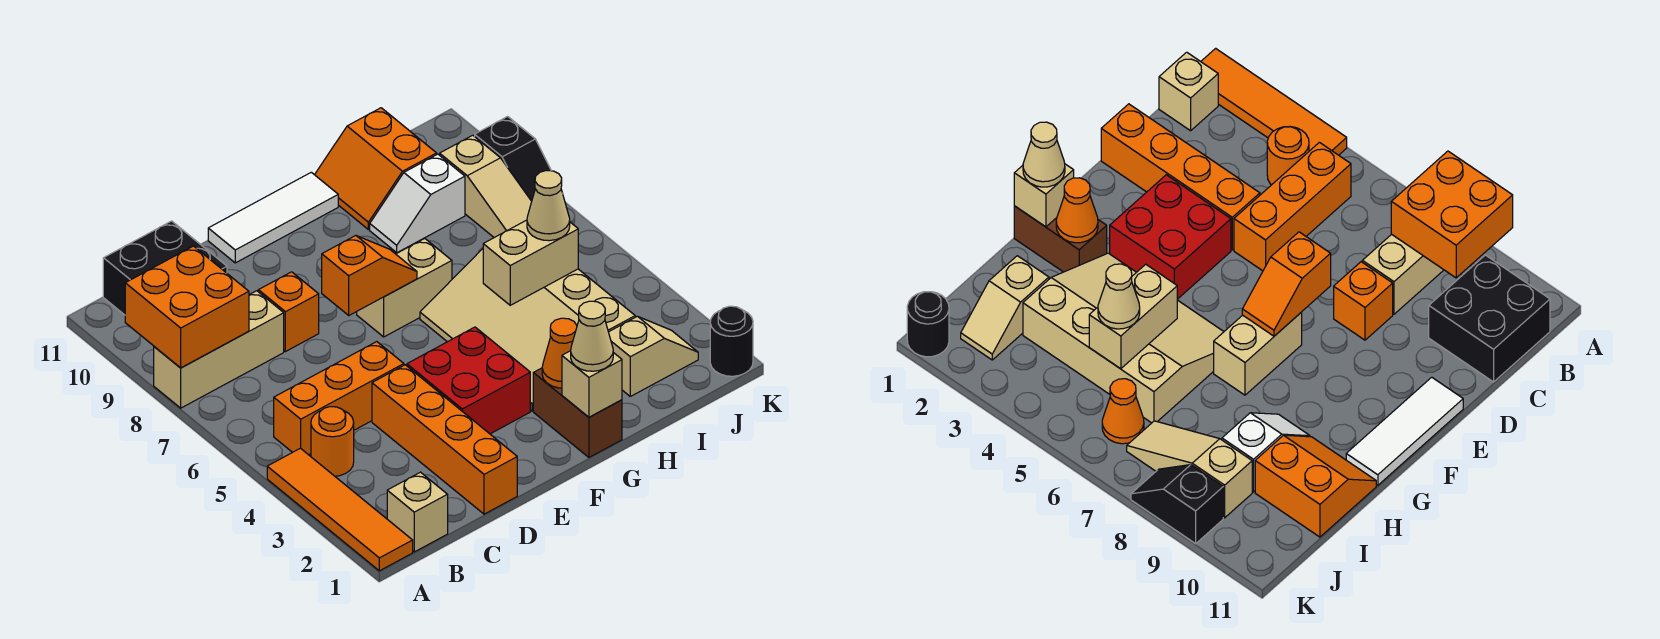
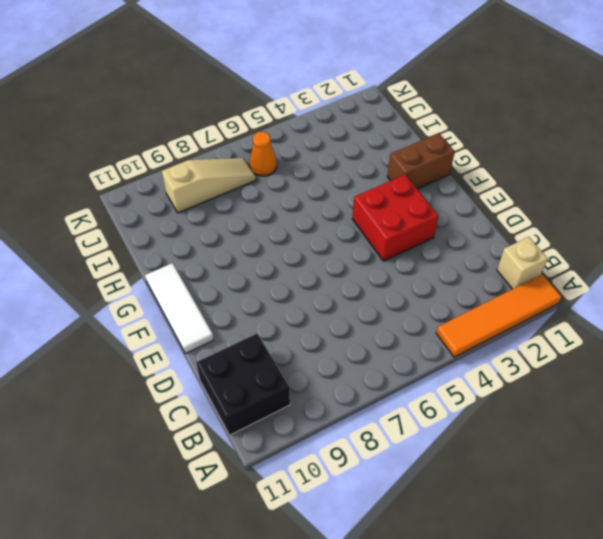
none -> tan 1x3 brick [154,291,284,408]
none -> orange 1x1 round brick [311,407,354,476]
none -> orange 1x3 brick [274,342,404,455]

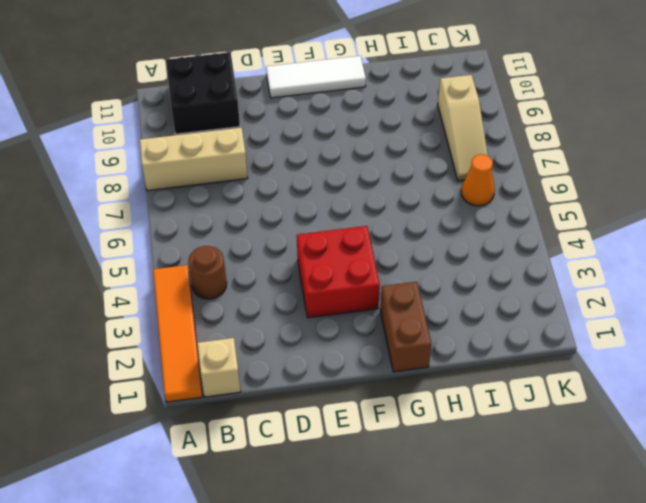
brown 1x1 round brick [188,246,227,299] -> orange 1x1 round brick [311,407,354,476]
none -> orange 1x3 brick [274,342,404,455]
none -> orange 1x4 brick [372,365,517,514]
none -> orange 1x1 brick [258,272,319,352]

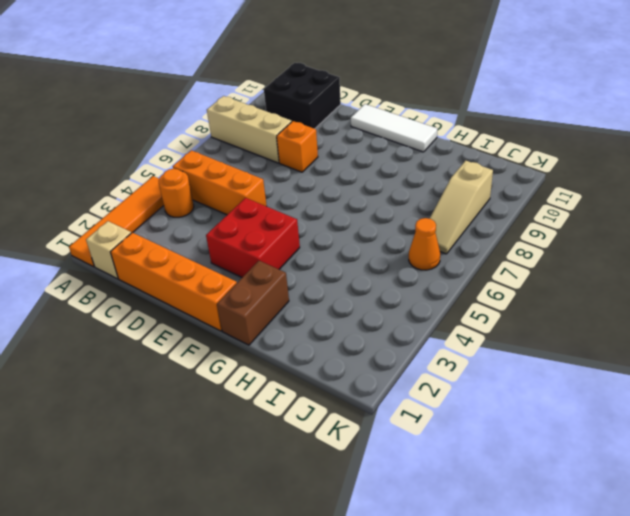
orange 1x4 brick [111,233,237,331] -> orange 1x4 brick turned to [372,365,517,514]
none -> tan 1x2 brick [357,238,452,337]
none -> tan 3x4 slope [420,249,635,411]
none -> white 1x2 slope [370,154,465,253]

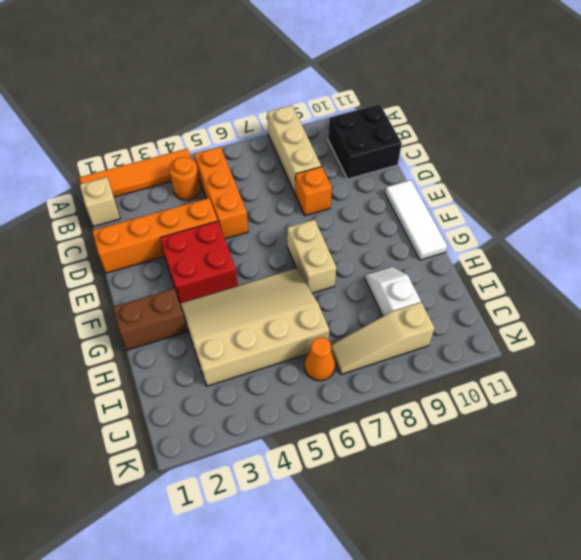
none -> orange 2x2 slope [315,108,437,229]
none -> tan 1x2 slope [609,316,698,396]
none -> black 1x1 round brick [710,306,753,376]

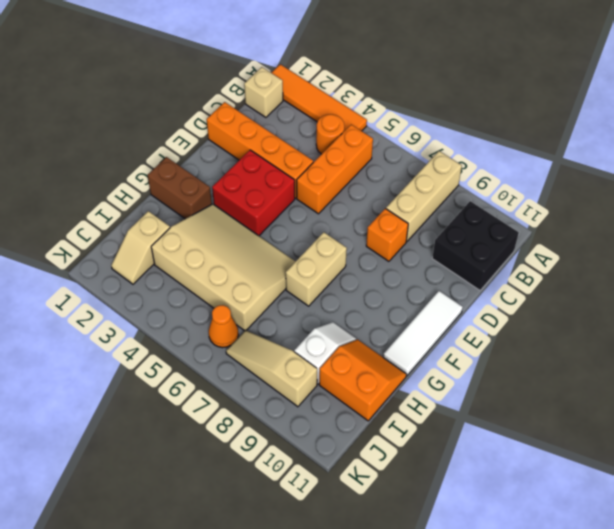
none -> black 1x1 round brick [710,306,753,376]
none -> black 1x2 slope [475,116,551,201]
none -> orange 2x2 brick [125,246,249,368]

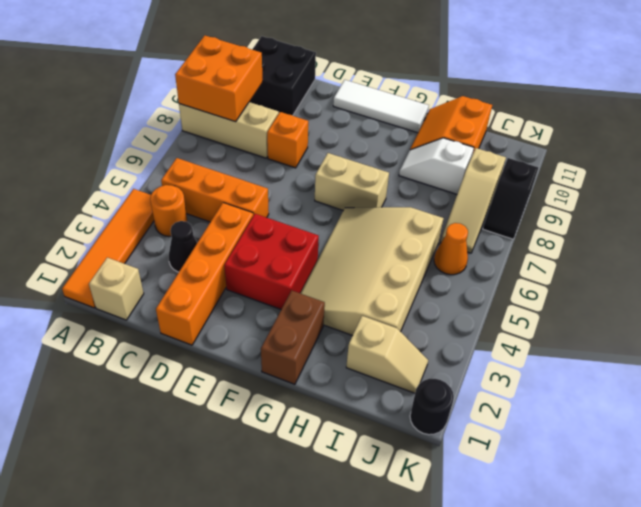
black 1x1 cone [169,221,197,272] -> none
none -> orange 1x2 slope [322,236,417,315]
none -> tan 1x1 brick [562,351,622,417]
none -> orange 1x1 cone [542,318,577,388]

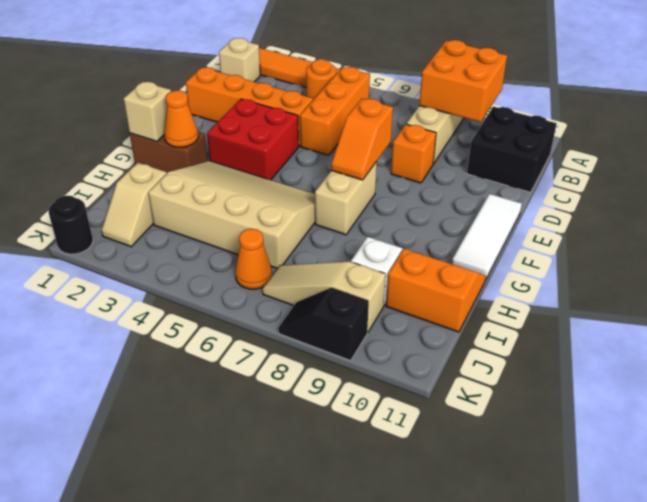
none -> tan 1x2 brick [483,220,578,305]
none -> tan 1x1 cone [571,301,613,371]
none -> tan 1x1 cone [527,170,570,241]

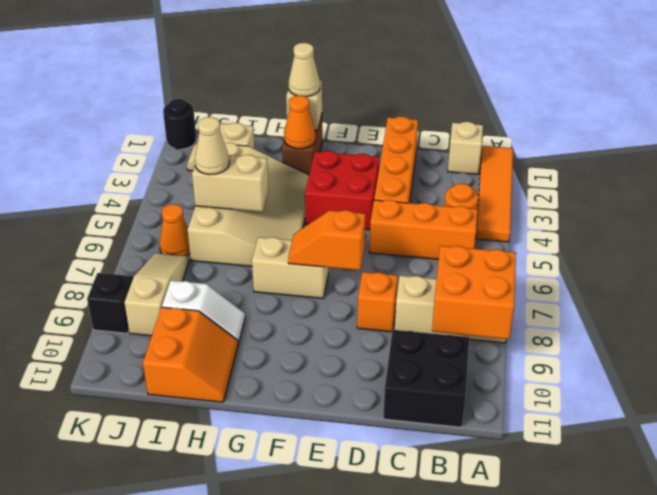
none -> white 1x3 tile [208,172,338,263]

